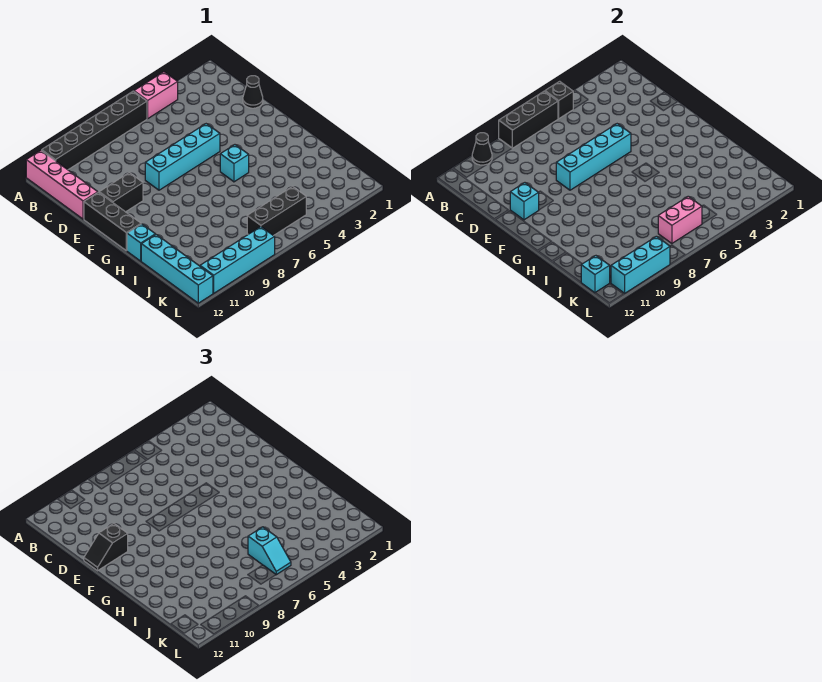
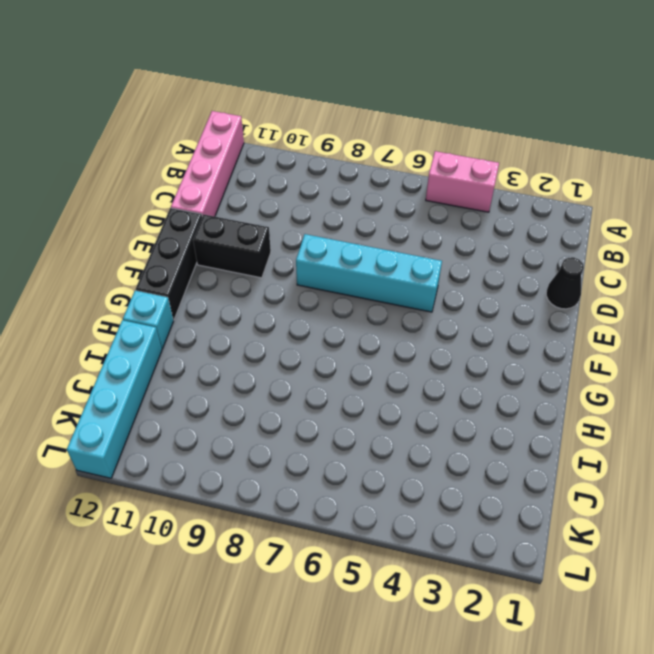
none -> black 1x6 brick [42,91,147,170]
none -> cyan 1x1 brick [220,145,249,182]
none -> black 1x3 brick [247,187,306,236]

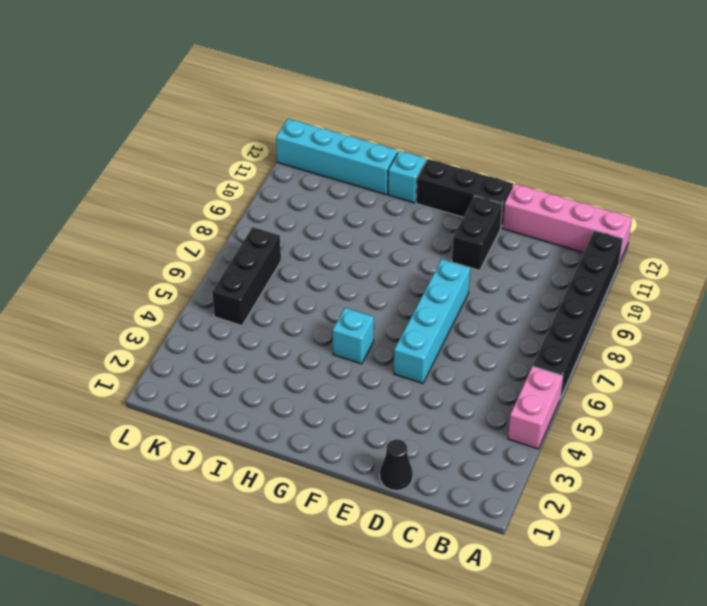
none -> cyan 1x4 brick [200,227,275,293]
none -> black 1x1 brick [545,81,573,119]
none -> black 1x3 brick [499,91,558,148]

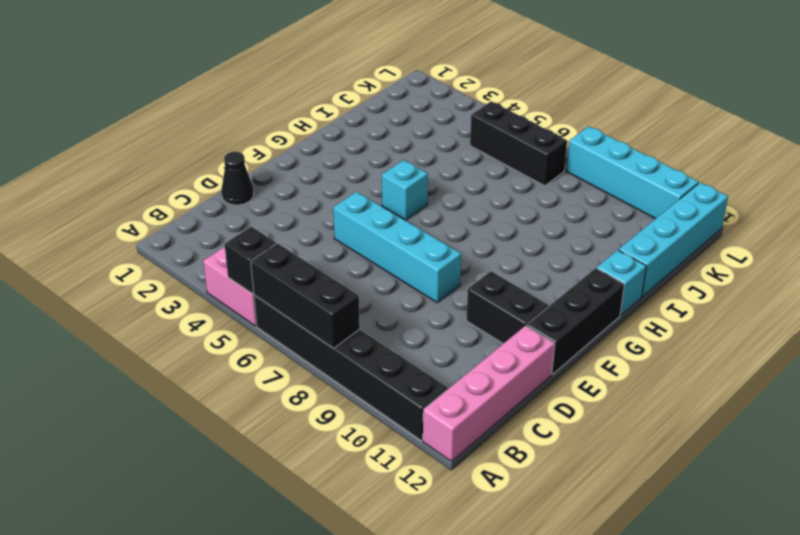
none -> black 1x1 cone [472,133,492,165]
none -> cyan 1x4 brick [556,124,631,190]
none -> cyan 1x1 brick [510,183,539,220]

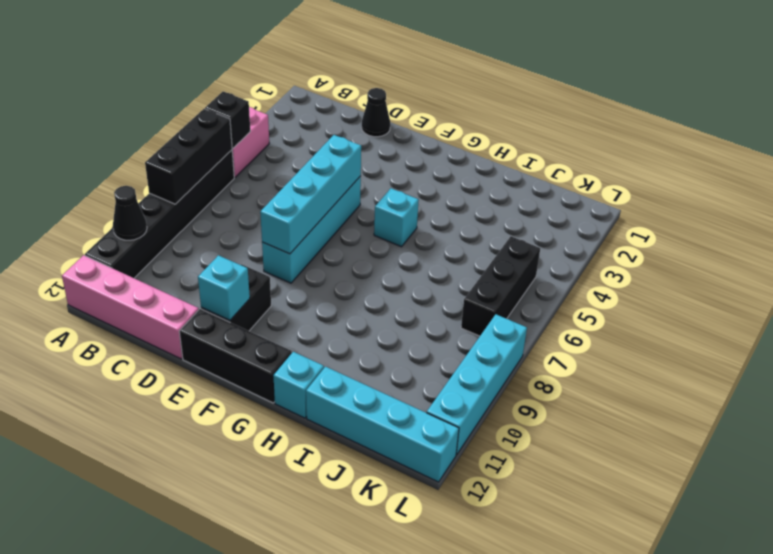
none -> pink 1x2 brick [658,196,702,243]
none -> cyan 1x1 brick [581,256,610,293]
none -> cyan 1x3 brick [611,236,670,293]

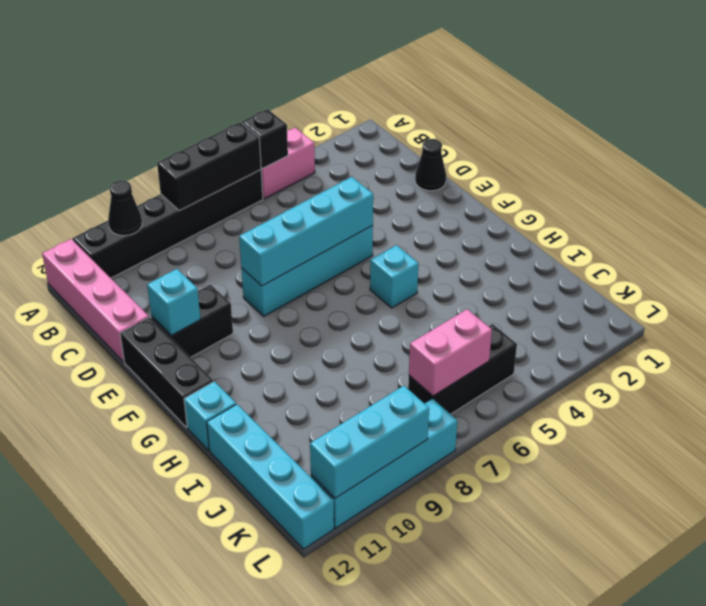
none -> cyan 1x1 brick [581,256,610,293]
none -> black 1x2 slope [84,524,128,571]
none -> cyan 1x2 slope [248,527,291,575]

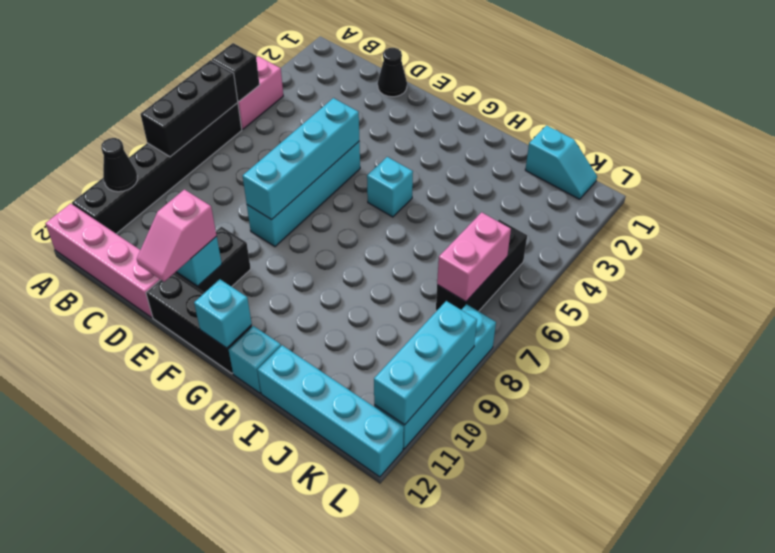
pink 1x2 slope [137,189,217,282] -> black 1x2 slope [84,524,128,571]
cyan 1x1 brick [194,279,252,348] -> cyan 1x1 brick moved to [581,256,610,293]
cyan 1x2 slope [525,125,597,199] -> cyan 1x2 slope moved to [248,527,291,575]

